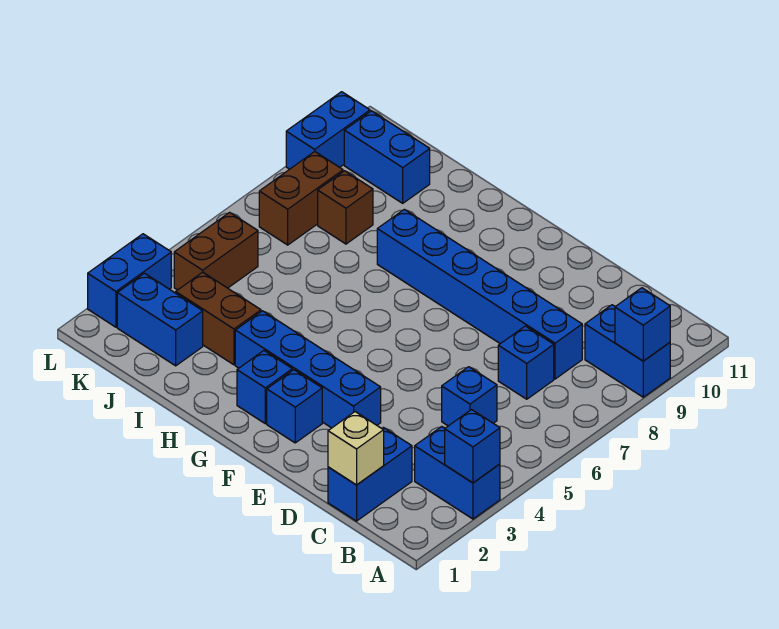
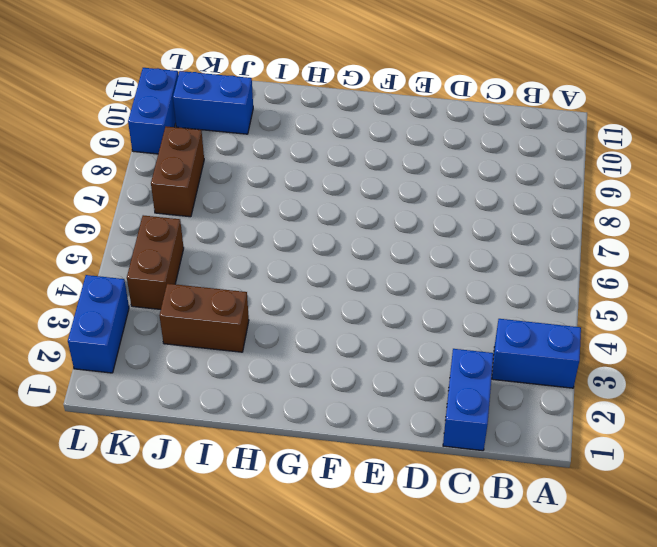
none -> blue 1x2 brick [585,305,670,397]
none -> blue 1x1 brick [442,367,497,426]
none -> blue 1x1 brick [498,326,554,399]

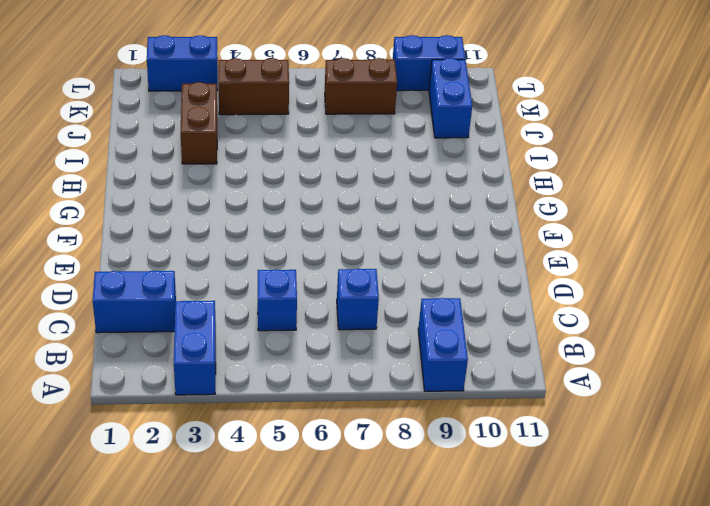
none -> blue 1x6 brick [377,209,582,379]
none -> blue 1x4 brick [235,311,381,428]
none -> blue 1x1 brick [267,370,322,443]

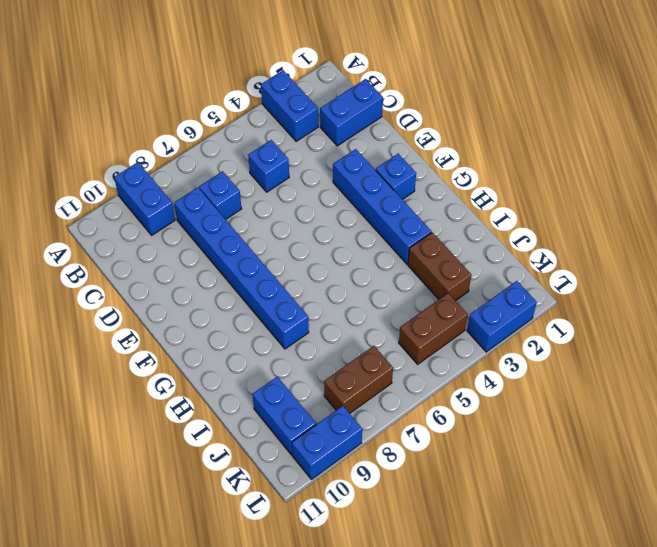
none -> blue 1x1 brick [237,351,292,424]
none -> blue 1x2 brick [117,273,203,366]
none -> brown 1x1 brick [318,171,373,244]

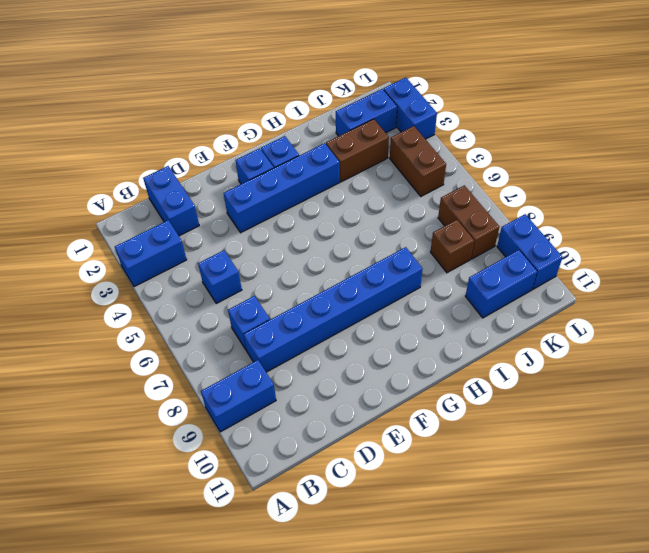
none -> blue 1x1 brick [445,410,500,483]
none -> blue 1x1 brick [615,288,670,361]
none -> tan 1x1 brick [328,412,384,485]

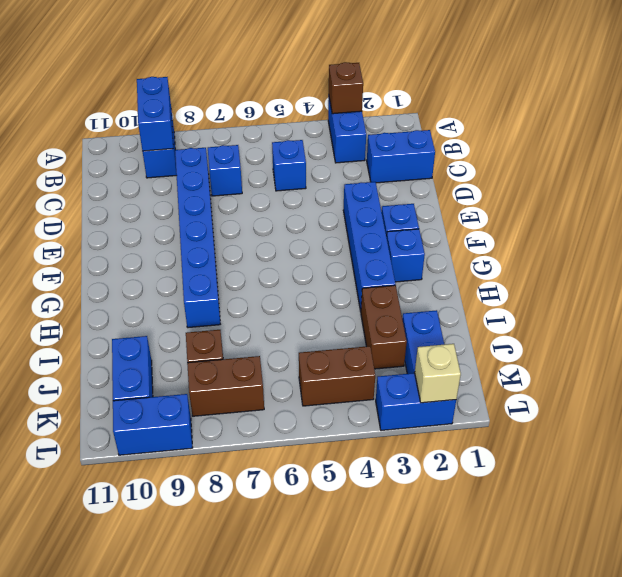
brown 1x1 brick [329,62,363,114] -> blue 1x1 brick [445,410,500,483]
blue 1x2 brick [137,77,173,151] -> blue 1x1 brick [615,288,670,361]
tan 1x1 brick [415,344,461,403] -> tan 1x1 brick moved to [328,412,384,485]

